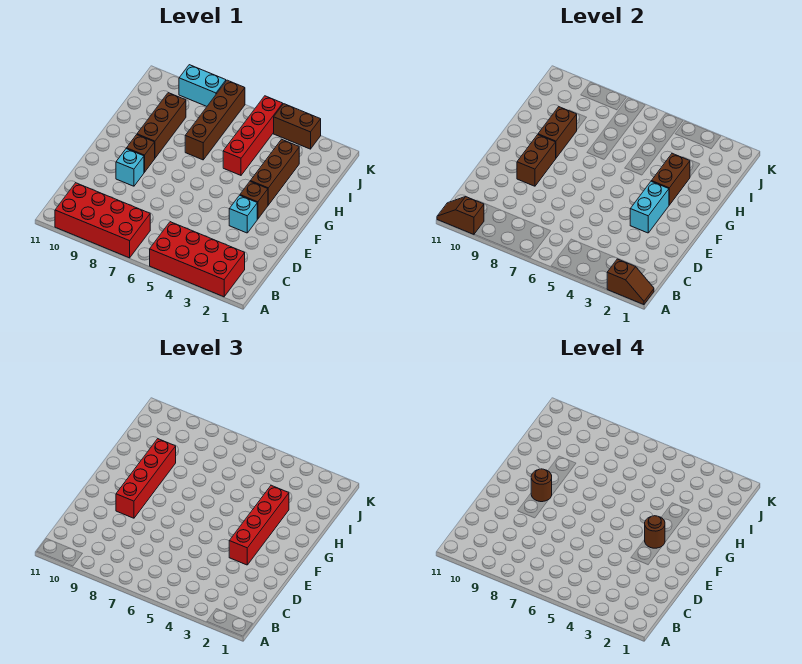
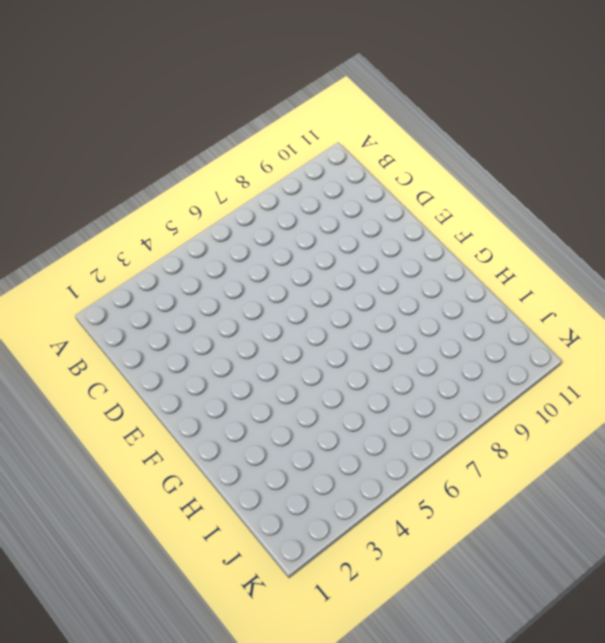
none -> red 2x4 brick [150,222,245,297]
none -> red 2x4 brick [55,183,150,258]
none -> cyan 1x1 brick [229,195,257,233]

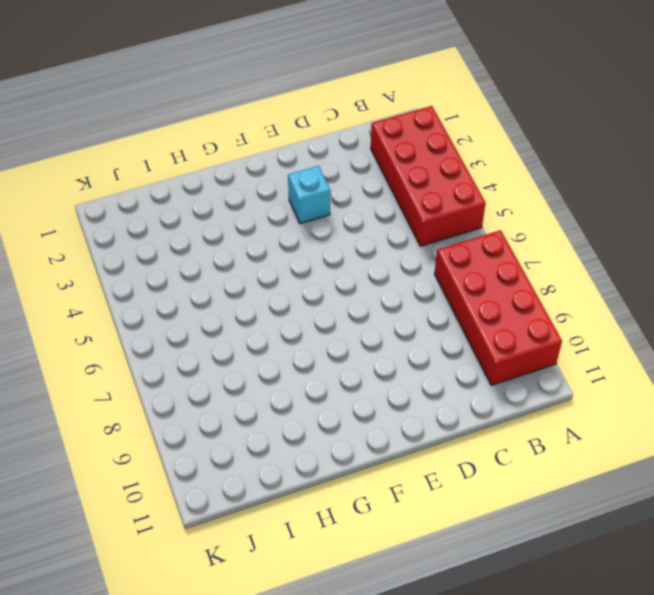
none -> cyan 1x1 brick [116,148,144,186]
none -> brown 1x1 brick [240,181,268,219]
none -> brown 1x1 brick [127,135,155,172]

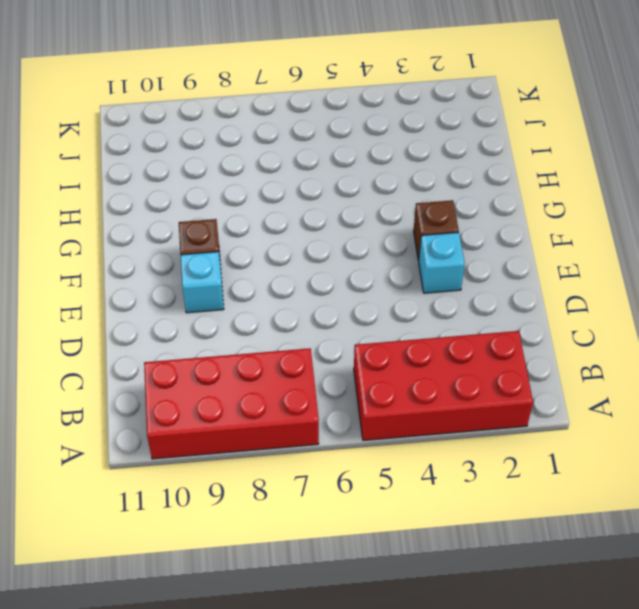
none -> brown 1x3 brick [251,139,299,205]
none -> brown 1x3 brick [137,93,186,158]
none -> red 1x4 brick [223,96,283,175]

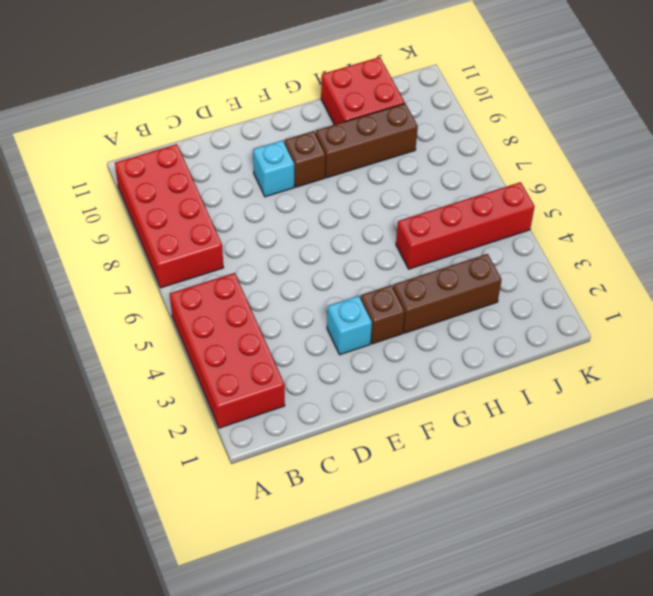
red 2x2 brick [321,57,405,125] -> none
none -> brown 1x4 brick [185,80,245,160]
none -> brown 1x2 brick [274,104,321,149]
none -> cyan 1x2 brick [179,65,226,106]

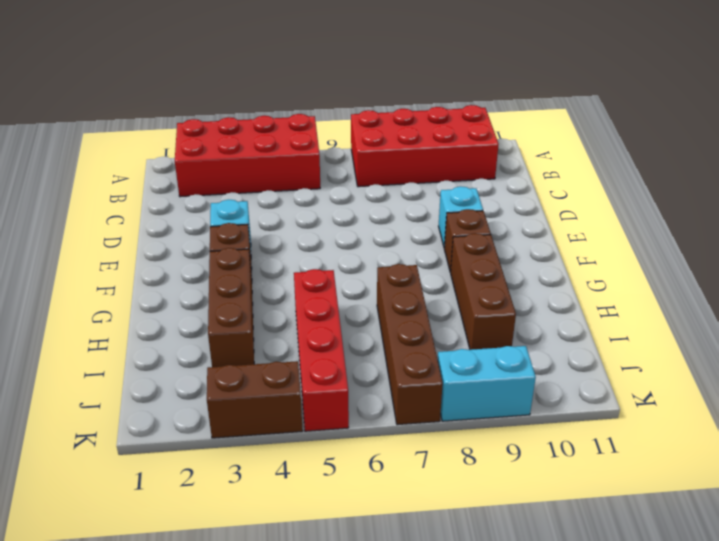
none -> brown 1x2 slope [607,259,654,305]
none -> brown 1x2 slope [437,197,484,234]
none -> cyan 1x2 brick [630,181,669,233]

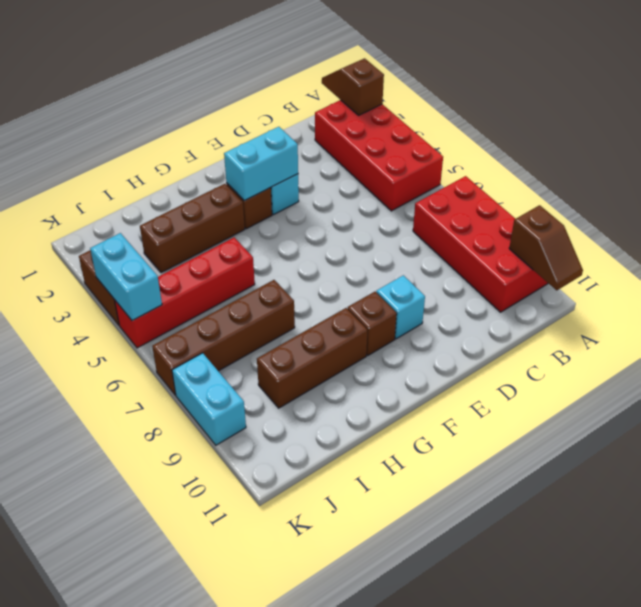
cyan 1x2 brick [90,233,162,321] -> none
none -> brown 1x2 brick [517,135,556,186]
none -> brown 1x2 brick [652,153,690,205]
none -> brown 1x2 brick [538,107,577,158]

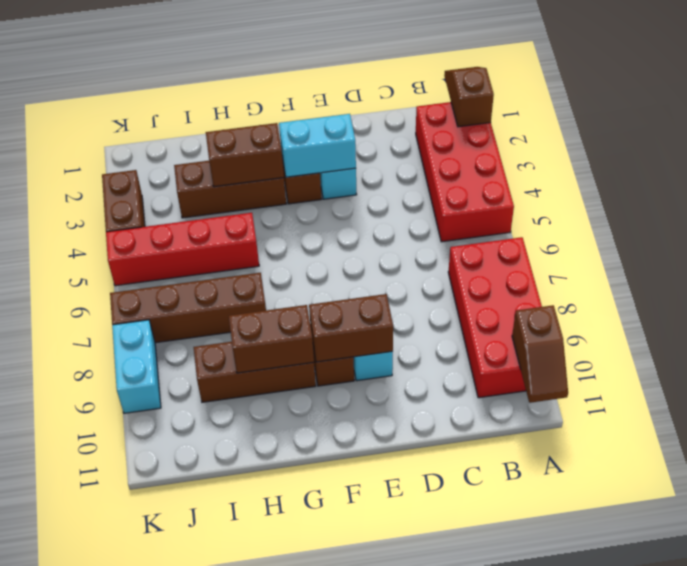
none -> red 1x4 brick [229,485,289,565]
none -> red 1x4 brick [116,439,176,518]
none -> brown 1x1 round brick [645,516,665,548]

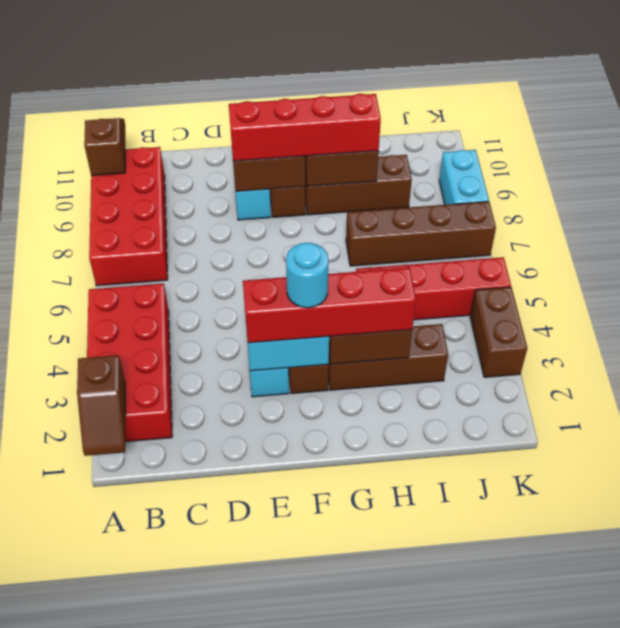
cyan 1x1 round brick [286,243,328,308] -> brown 1x1 round brick [645,516,665,548]
none -> brown 1x1 round brick [531,469,552,502]

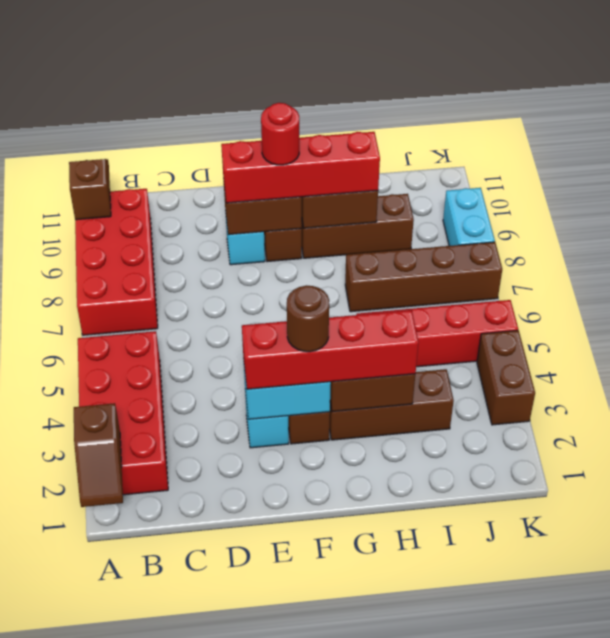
red 1x1 round brick [261,103,299,165] -> brown 1x1 round brick [531,469,552,502]

